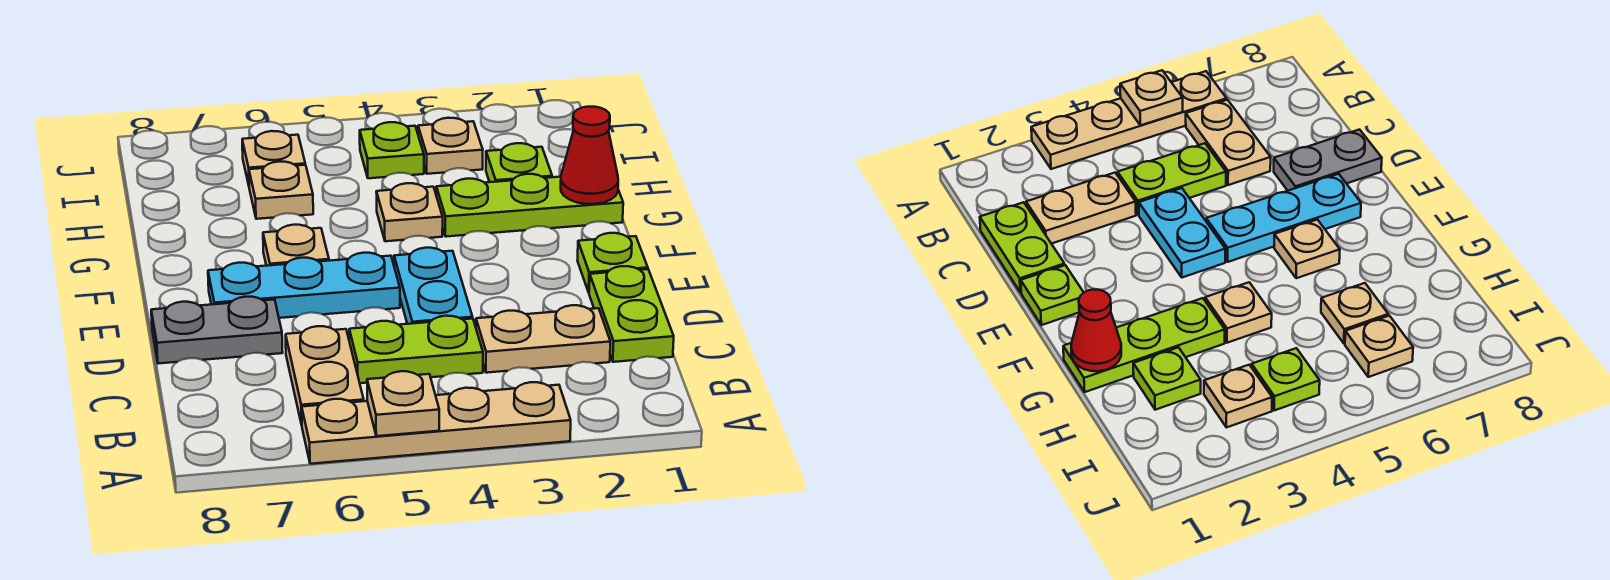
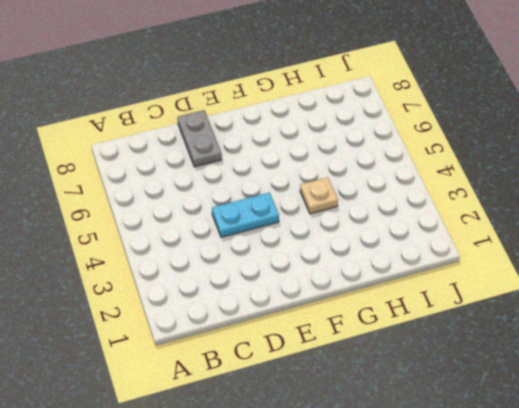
none -> tan 1x4 plate [302,382,571,464]
none -> tan 1x2 plate [286,326,364,425]
none -> lime 1x2 plate [589,266,674,362]

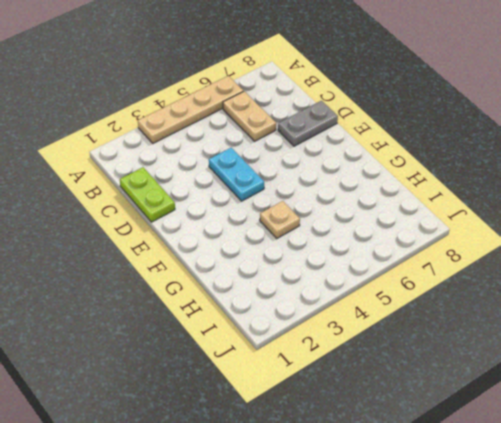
none -> tan 1x2 plate [476,305,610,373]
none -> lime 1x2 plate [349,316,483,383]
none -> lime 1x1 plate [577,233,648,292]

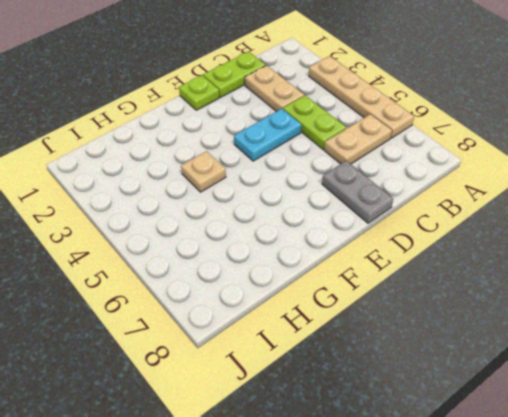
none -> cyan 1x3 plate [208,253,400,318]
none -> tan 1x1 plate [263,225,329,266]
none -> lime 1x3 plate [436,174,623,237]

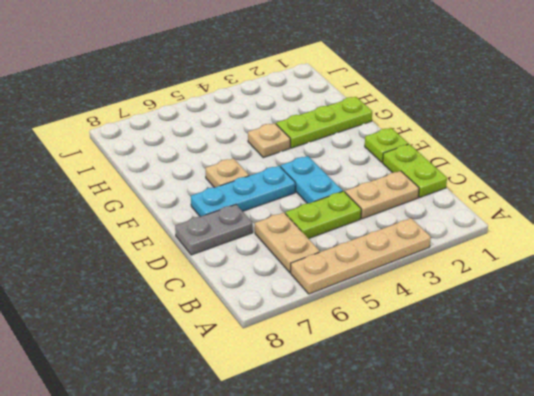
none -> lime 1x1 plate [486,143,552,182]
none -> tan 1x1 plate [249,162,313,219]
none -> tan 1x1 plate [418,118,483,174]

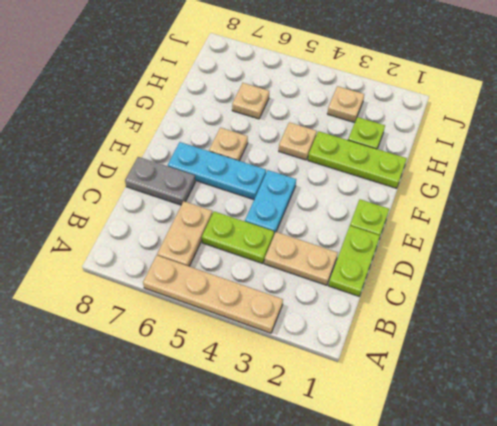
none -> lime 1x1 plate [360,122,424,178]
none -> tan 1x1 plate [242,131,305,185]
none -> tan 1x1 plate [367,371,439,436]

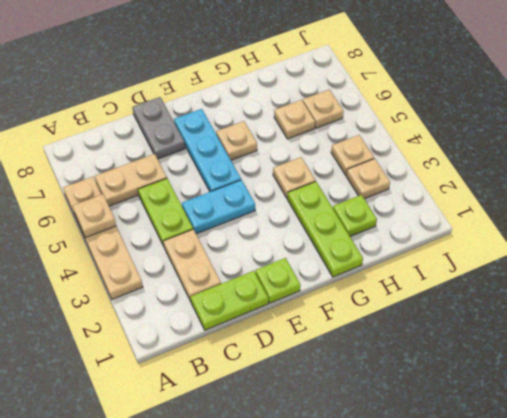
tan 1x1 plate [331,135,374,175] -> lime 1x1 plate [360,122,424,178]
none -> red 1x1 cone [561,107,618,204]

